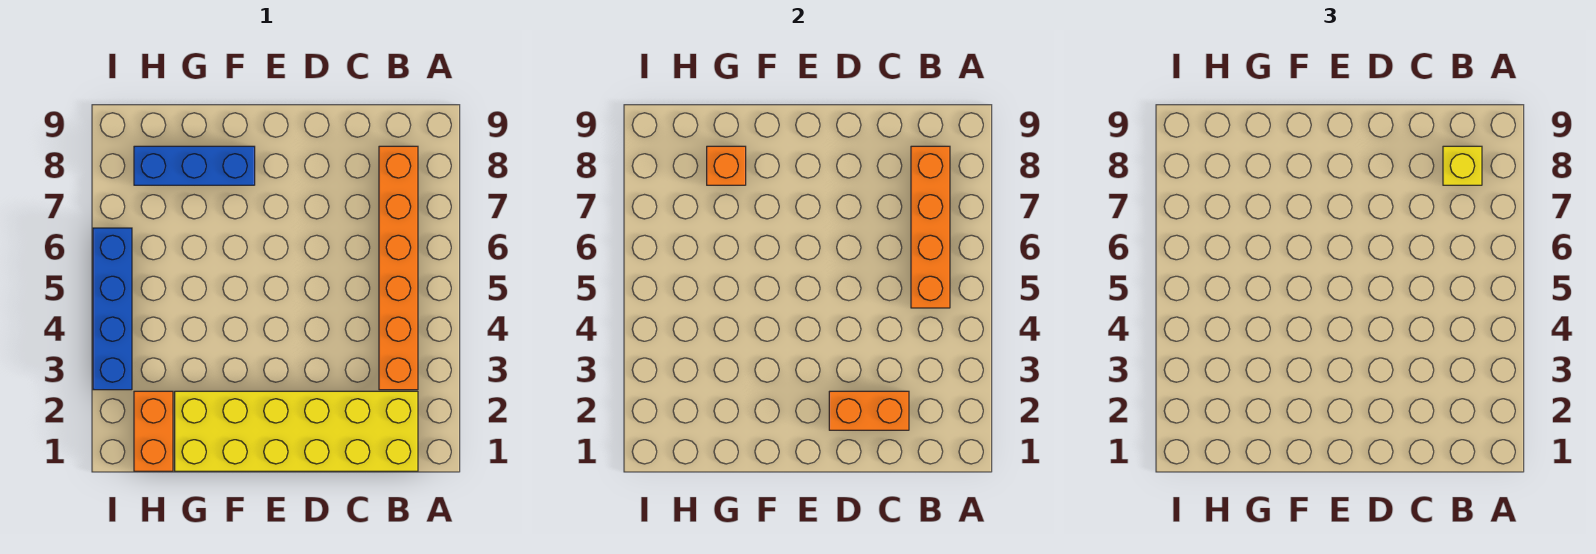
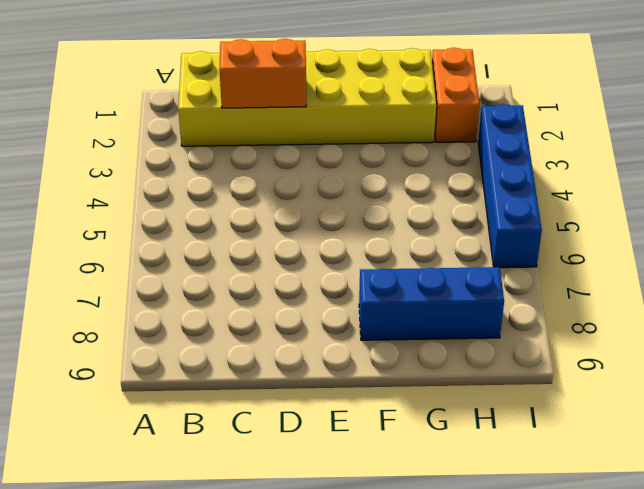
none -> orange 1x6 brick [379,146,418,390]
none -> orange 1x4 brick [911,146,950,308]

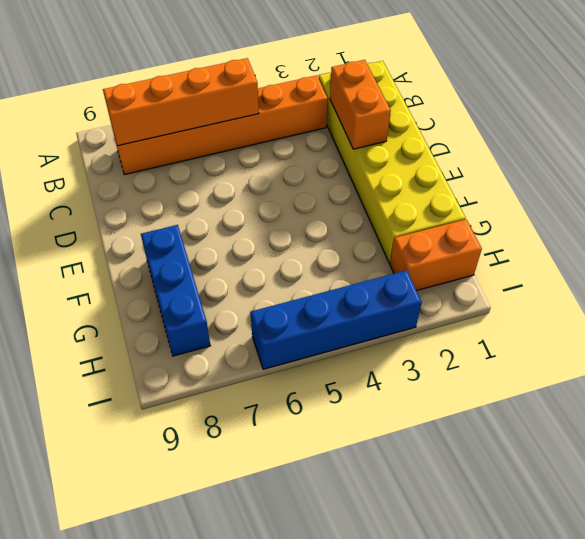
none -> orange 1x1 brick [707,146,746,185]
none -> yellow 1x1 brick [1443,146,1482,185]

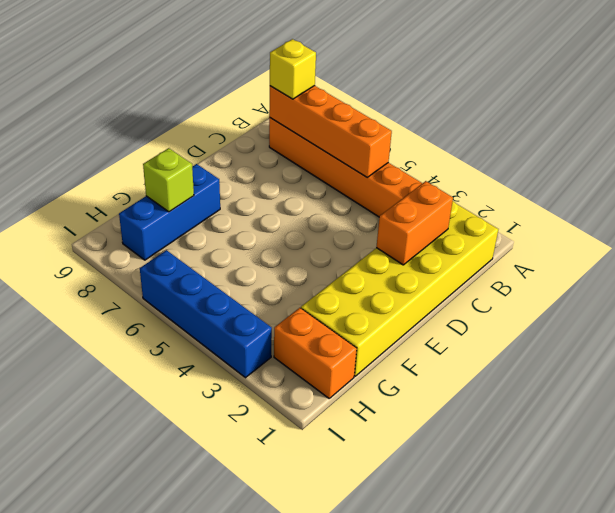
lime 1x1 brick [143,148,194,212] -> orange 1x1 brick [707,146,746,185]

